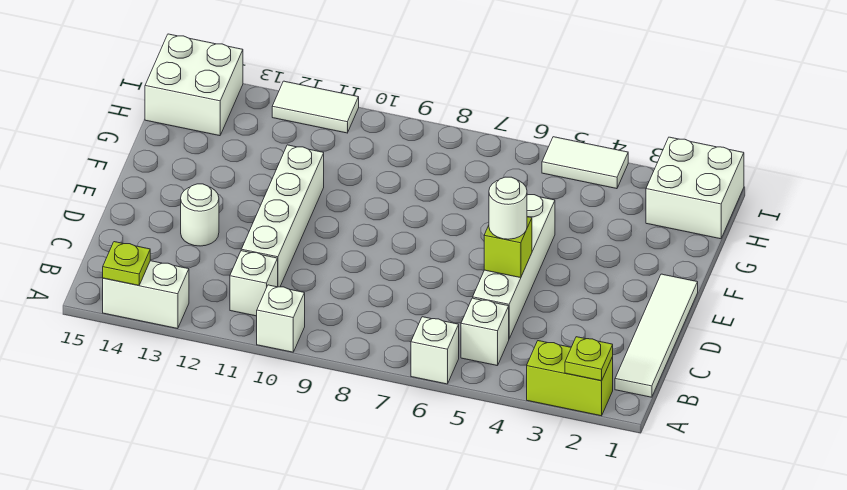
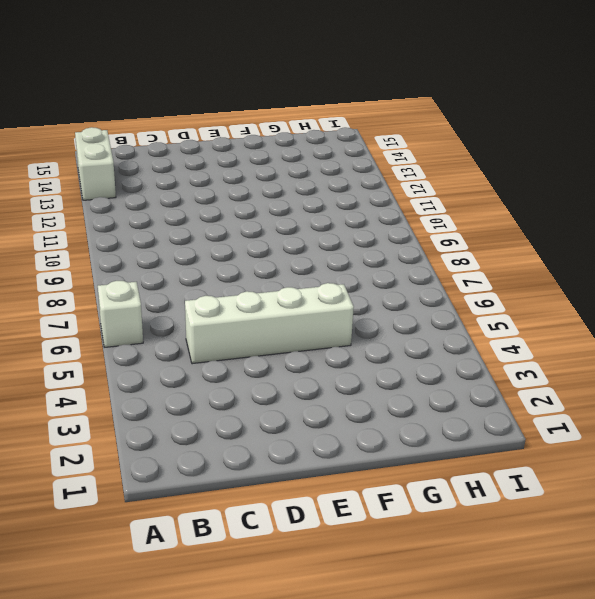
none -> lime 1x2 brick [527,341,613,416]
none -> white 1x1 brick [257,285,305,352]
none -> white 1x4 tile [615,274,698,397]

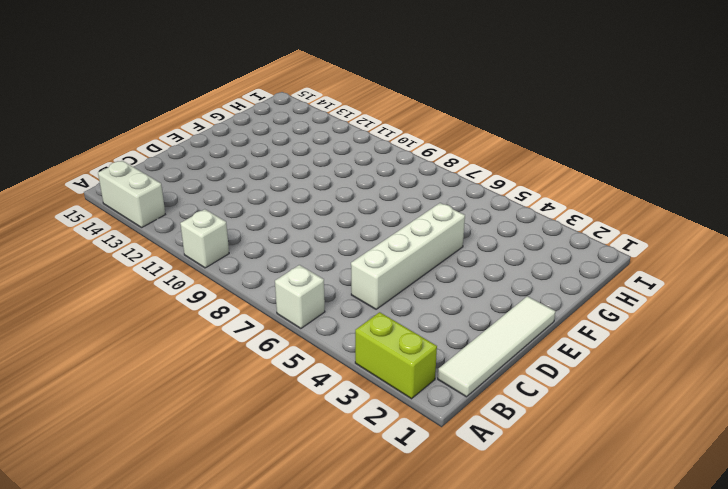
none -> white 1x1 brick [461,298,509,366]
none -> white 1x1 brick [230,251,278,316]
none -> white 1x4 brick [241,145,324,287]

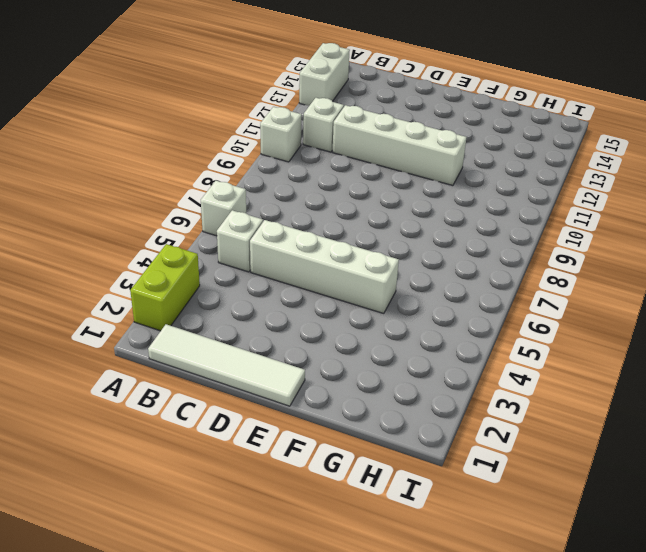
none -> white 1x1 round brick [181,184,219,246]
none -> white 2x2 brick [646,137,744,239]
none -> white 2x2 brick [145,34,243,136]

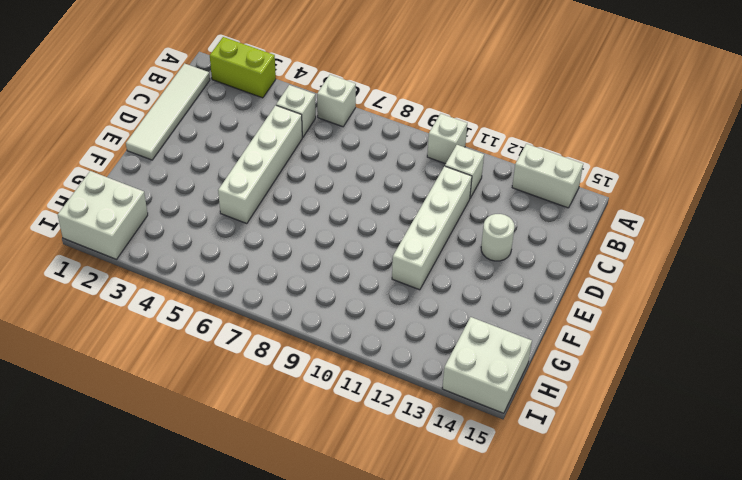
none -> white 1x2 tile [542,137,628,189]
none -> white 1x2 tile [272,81,359,133]
none -> lime 1x1 plate [565,337,613,381]

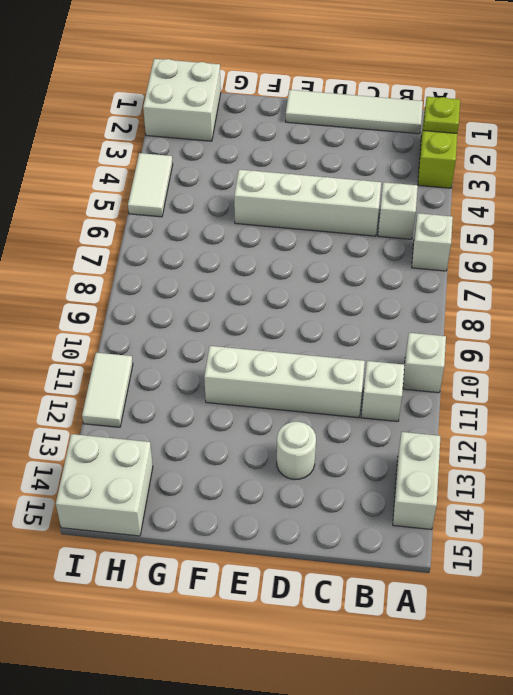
none -> lime 1x1 plate [103,242,150,285]
none -> lime 1x1 brick [484,217,532,278]
none -> white 1x1 round brick [489,177,527,239]

